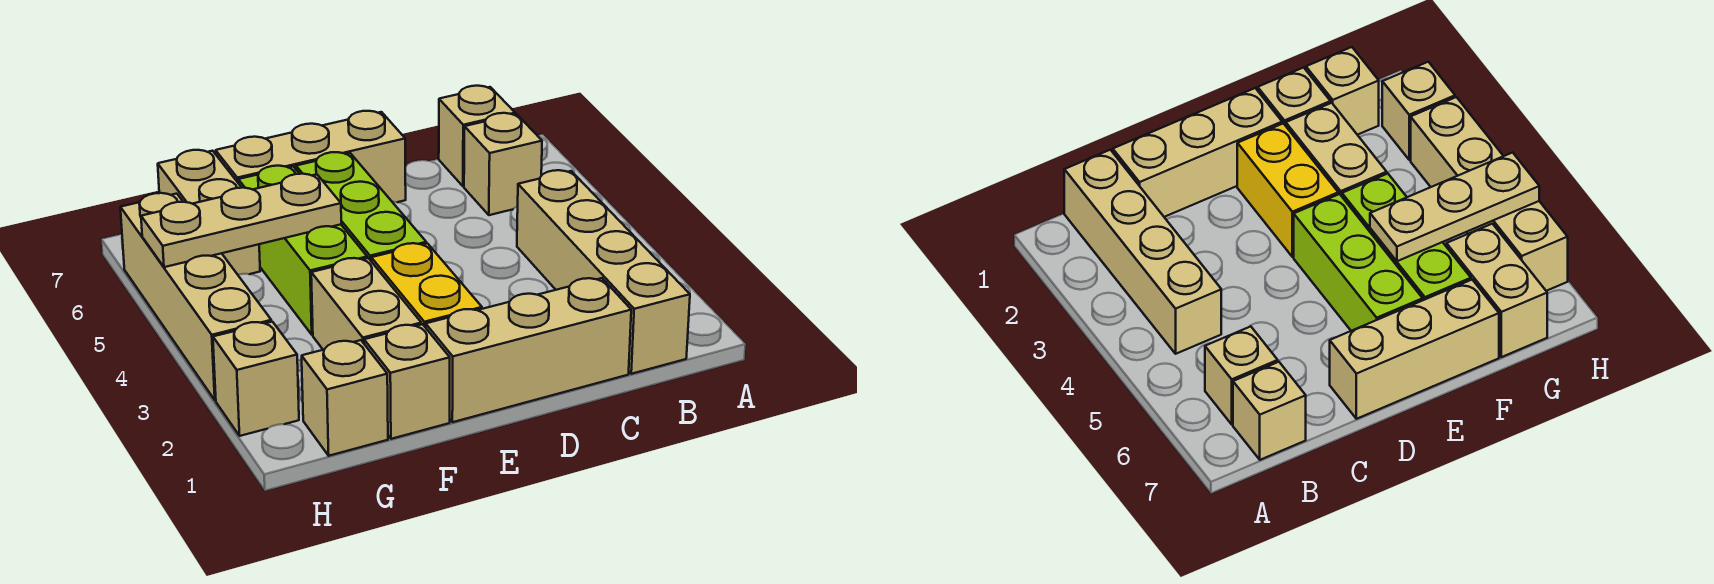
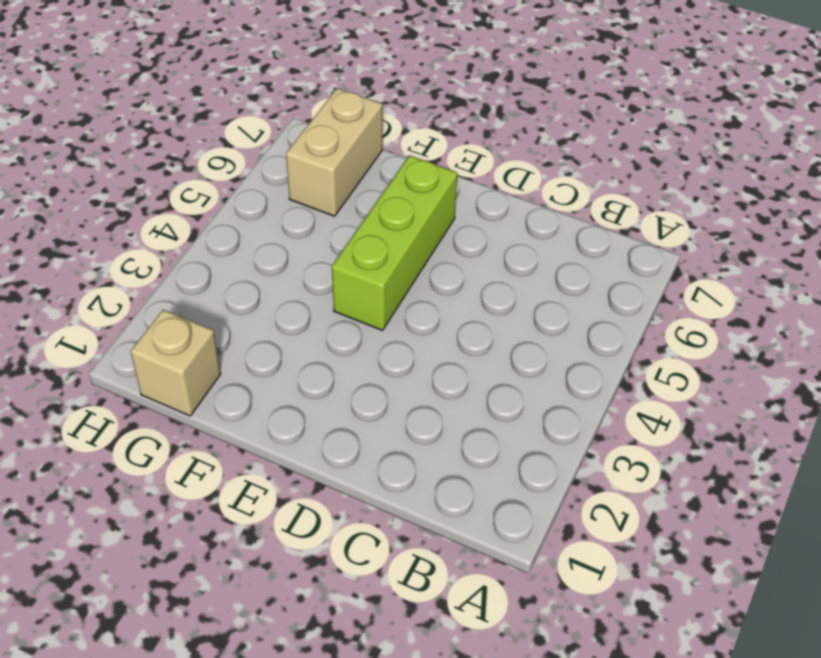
none -> tan 1x4 brick [517,170,690,374]
none -> tan 1x1 brick [464,113,542,215]
none -> tan 1x1 brick [439,86,515,186]

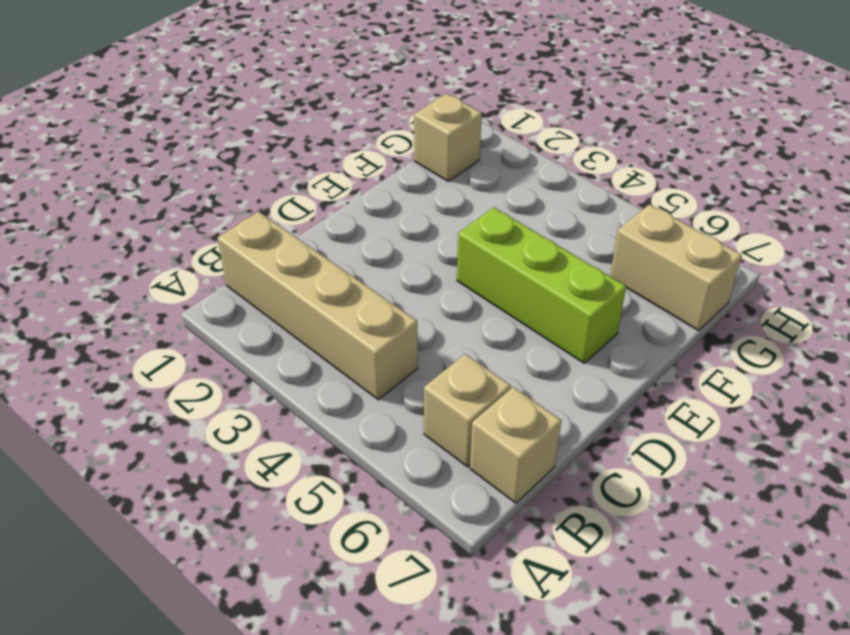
none -> tan 1x3 brick [426,278,631,422]
none -> tan 1x3 brick [216,111,406,202]
none -> yellow 1x2 brick [371,243,482,328]

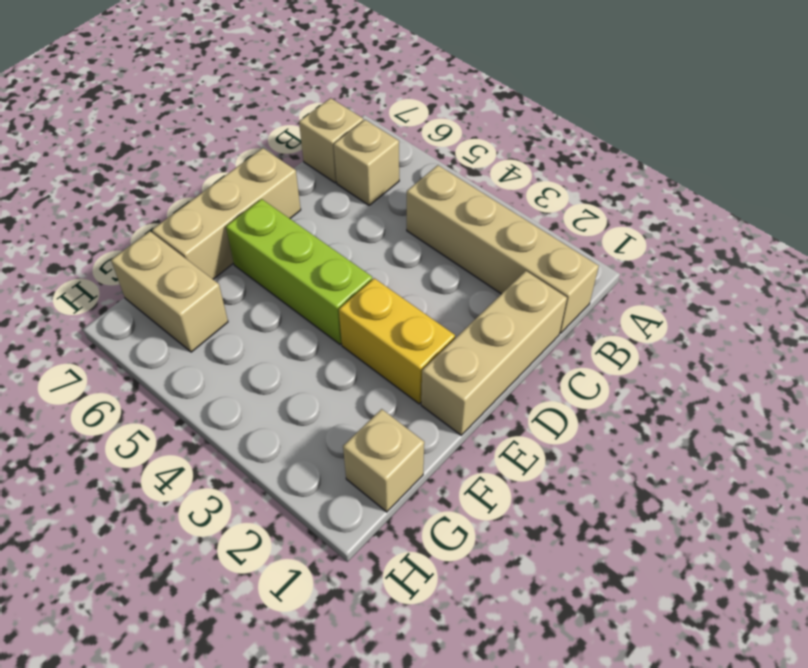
none -> tan 1x1 brick [364,324,450,439]
none -> tan 1x2 brick [311,258,421,350]
none -> lime 1x3 brick [238,166,367,335]

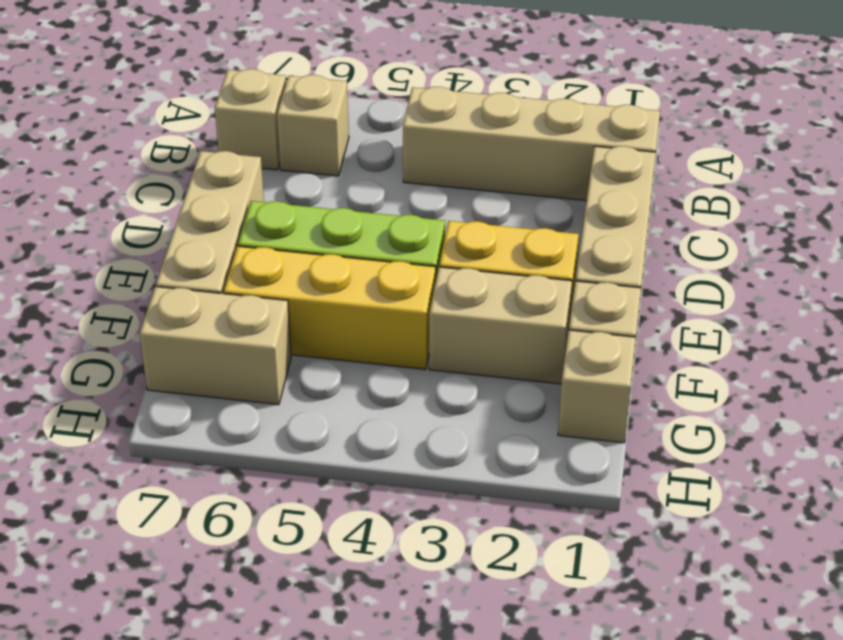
yellow 1x3 brick [224,246,436,369] -> lime 1x3 brick [238,166,367,335]
none -> tan 1x1 brick [213,322,299,436]
none -> tan 1x4 brick [120,193,271,400]
none -> tan 1x3 plate [141,174,341,267]

